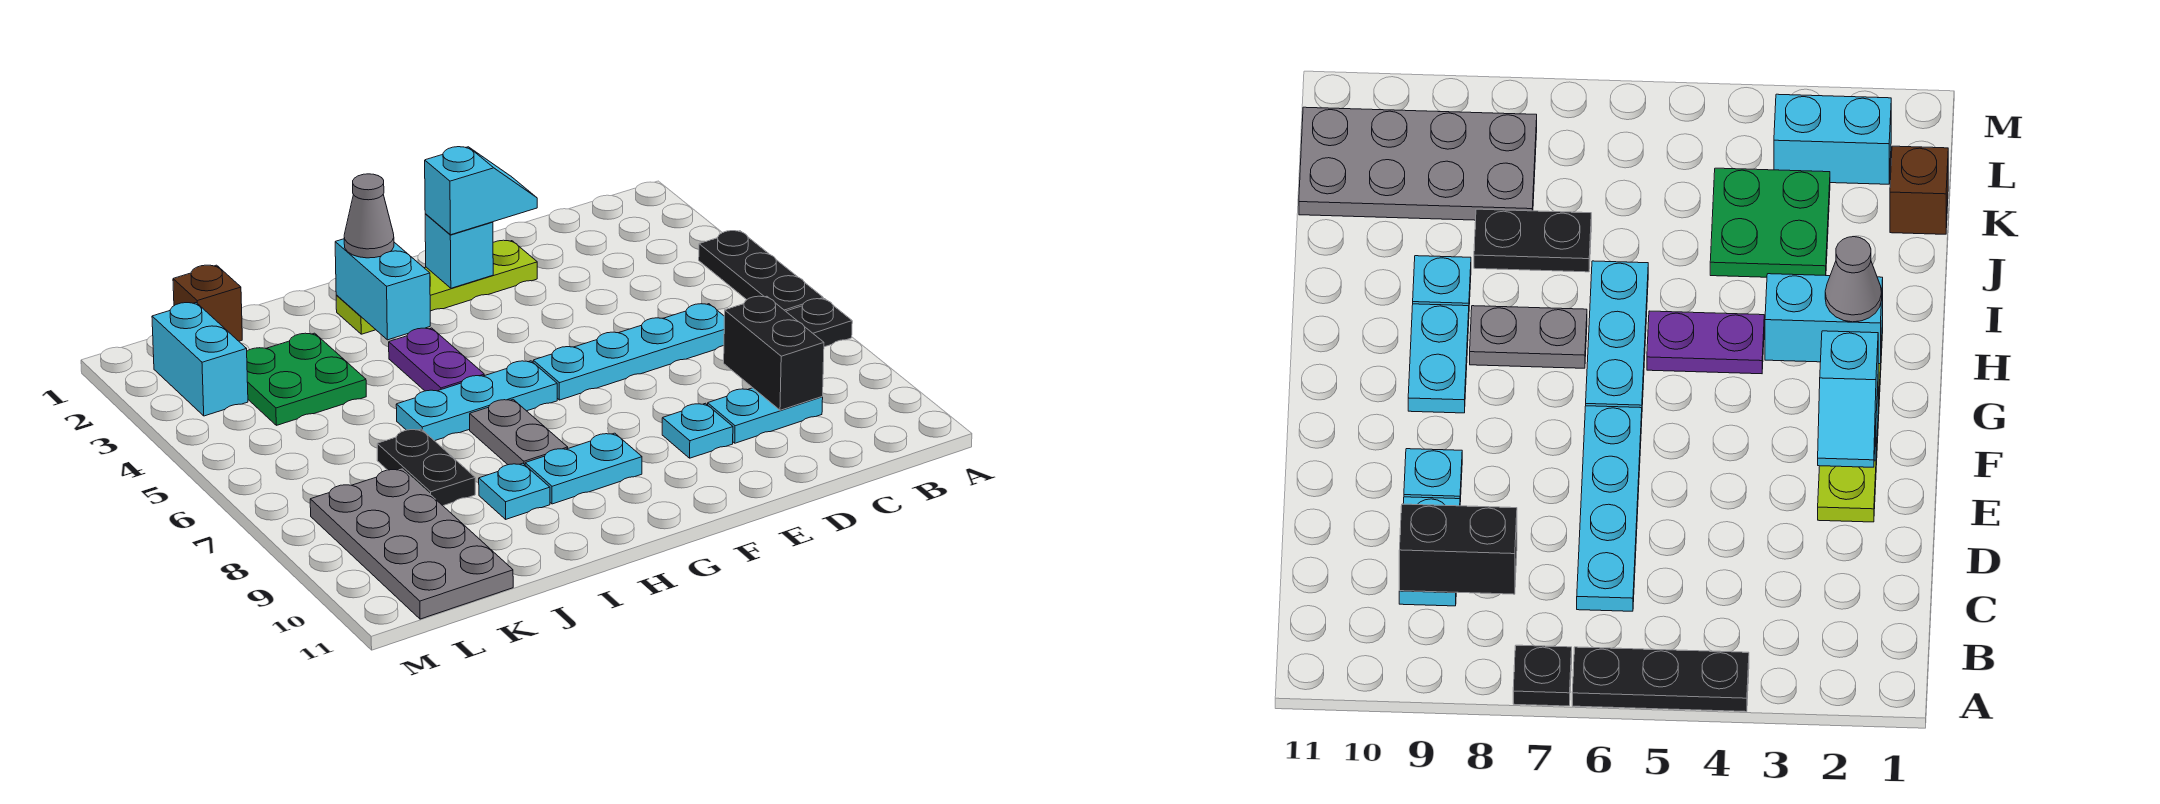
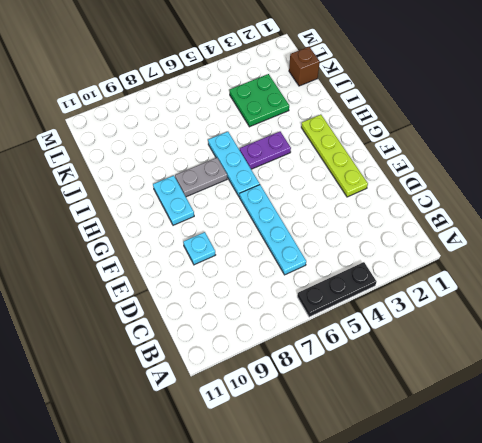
none -> black 1x1 plate [786,299,852,347]
none -> cyan 1x2 plate [708,388,823,443]
none -> cyan 1x1 plate [479,463,550,519]

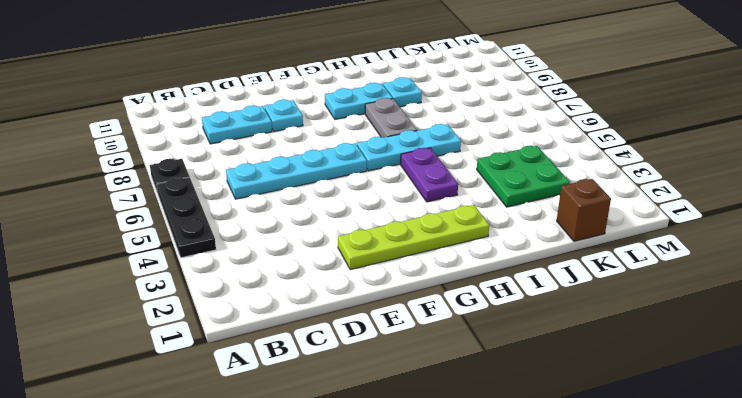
none -> black 1x2 plate [377,429,475,506]
none -> grey 2x4 plate [310,469,513,619]
none -> cyan 1x2 brick [152,303,248,416]

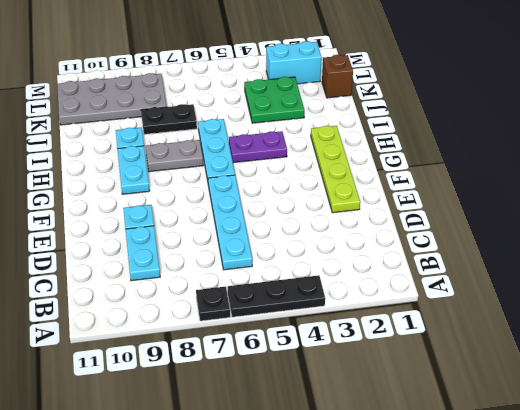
none -> black 1x2 brick [724,296,824,410]
none -> cyan 1x1 brick [425,214,493,288]
none -> cyan 1x2 brick [335,239,430,340]

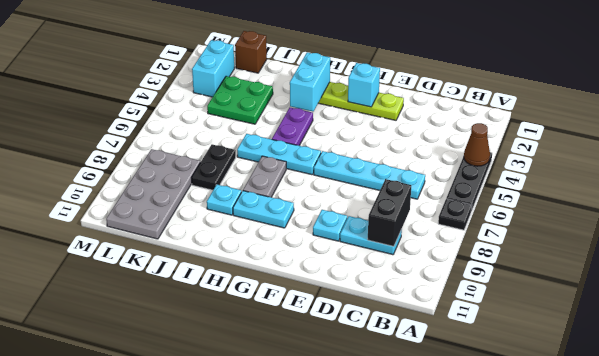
brown 1x1 cone [464,123,490,166] -> none
none -> cyan 1x2 slope [425,147,537,235]
none -> grey 1x1 cone [344,174,394,258]

